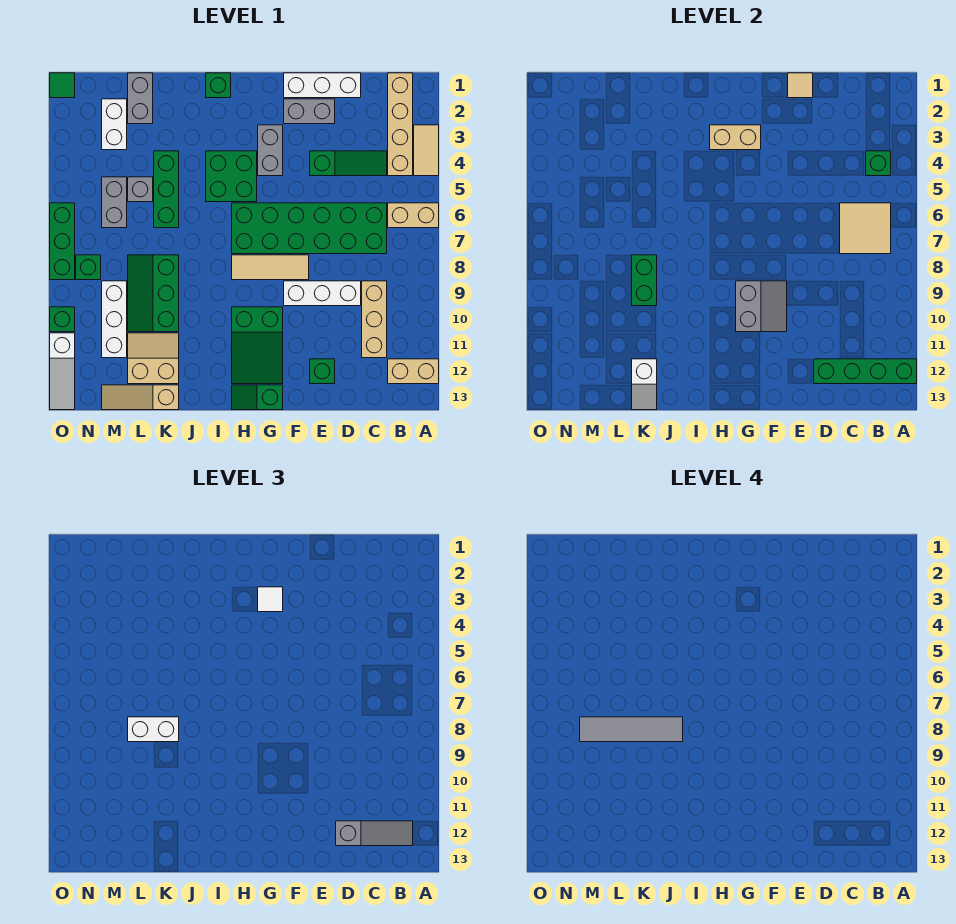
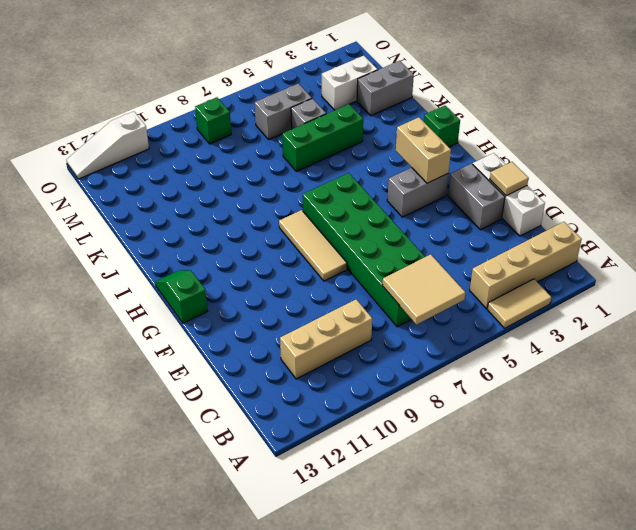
none -> tan 1x2 brick [388,203,439,228]
none -> tan 1x2 brick [388,359,439,384]
none -> green 1x3 slope [310,151,387,176]
none -> white 1x3 brick [284,281,361,306]

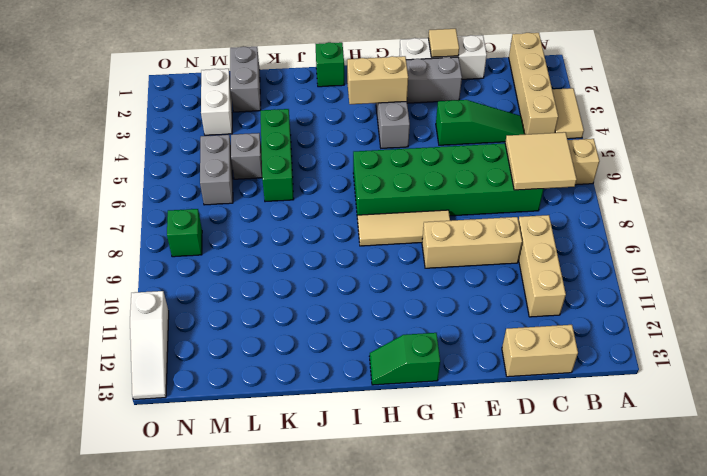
tan 1x2 brick [502,325,578,377] -> tan 1x2 brick moved to [388,359,439,384]
tan 1x3 brick [422,217,522,268] -> white 1x3 brick [284,281,361,306]
none -> green 1x1 brick [310,359,335,384]
none -> green 2x3 slope [232,307,283,384]
none -> green 2x2 brick [206,151,257,202]
none -> green 2x3 slope [128,255,179,332]

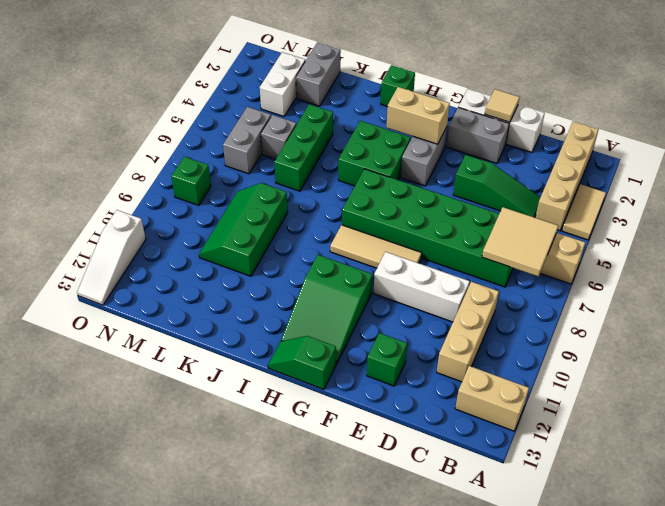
none -> tan 2x2 slope [128,333,179,384]
none -> tan 1x3 slope [102,385,179,410]
none -> white 1x3 brick [102,281,127,358]
none -> green 1x1 tile [50,73,75,98]

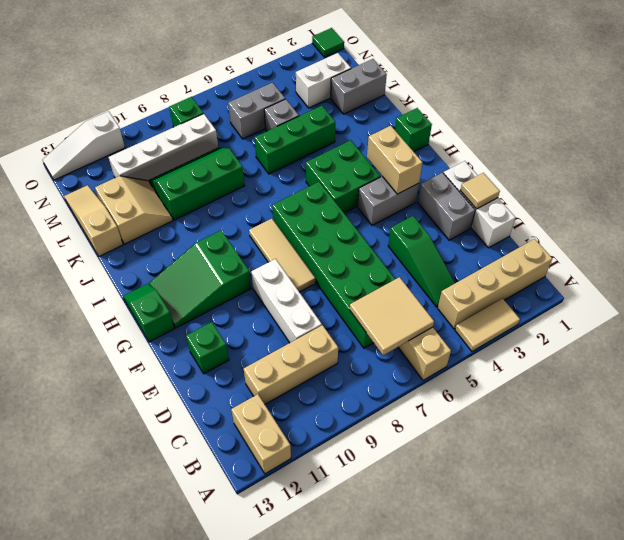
white 1x4 brick [109,114,218,183] -> white 1x3 brick [102,281,127,358]
none -> green 1x3 brick [50,203,75,280]
none -> green 1x1 brick [50,307,75,332]
none -> green 1x4 brick [814,359,917,384]
none -> green 1x1 brick [866,151,891,176]

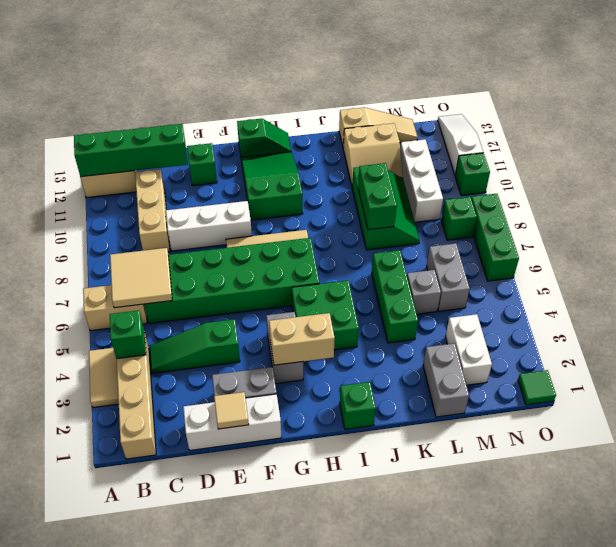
none -> grey 2x2 slope [736,281,787,332]
none -> white 1x2 slope [632,359,657,410]
none -> grey 1x3 slope [336,821,413,846]
none -> white 1x1 tile [258,587,283,612]

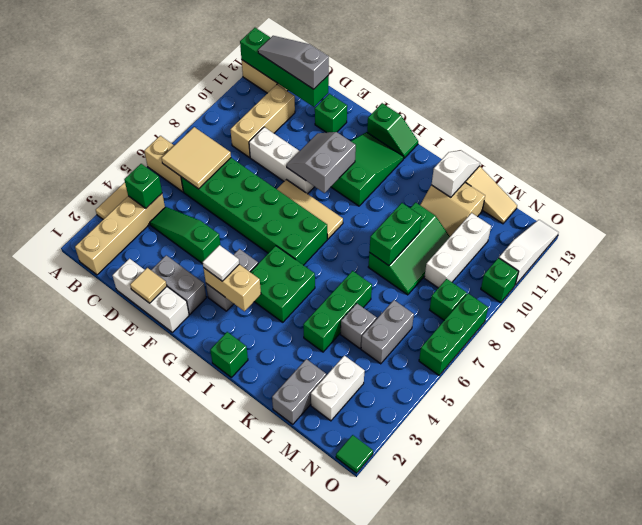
none -> white 1x2 brick [128,717,179,742]
none -> grey 1x4 tile [580,717,683,742]

